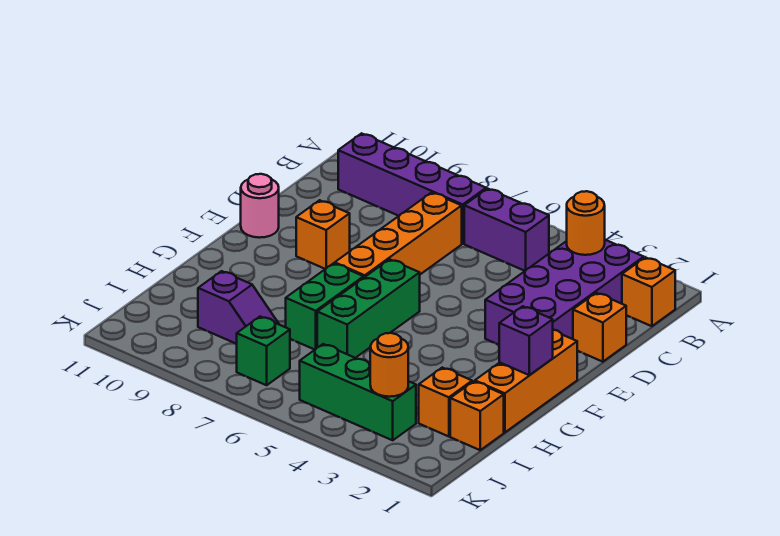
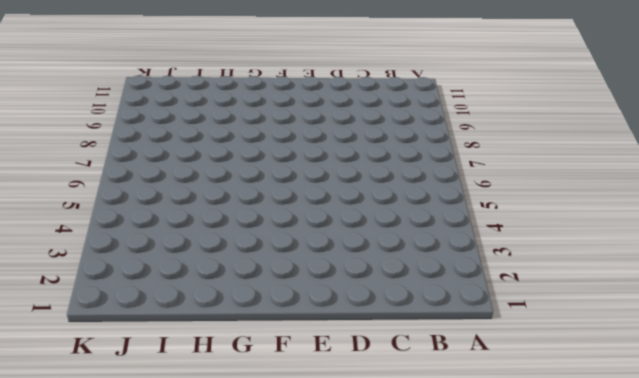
none -> orange 1x1 brick [622,257,675,326]
none -> purple 2x4 brick [485,240,644,345]
none -> purple 1x2 brick [464,188,549,271]

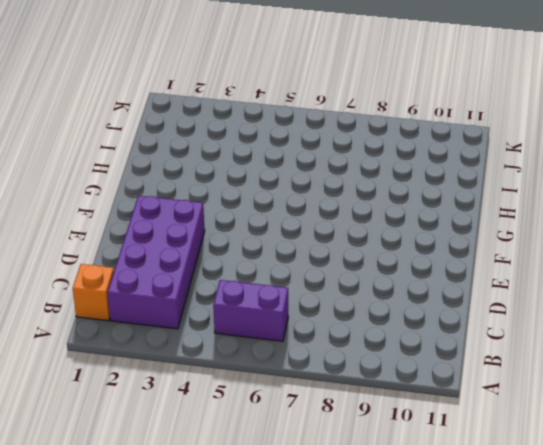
none -> purple 1x4 brick [338,133,486,244]
none -> orange 1x4 brick [335,192,462,277]
none -> orange 1x1 brick [573,293,626,362]

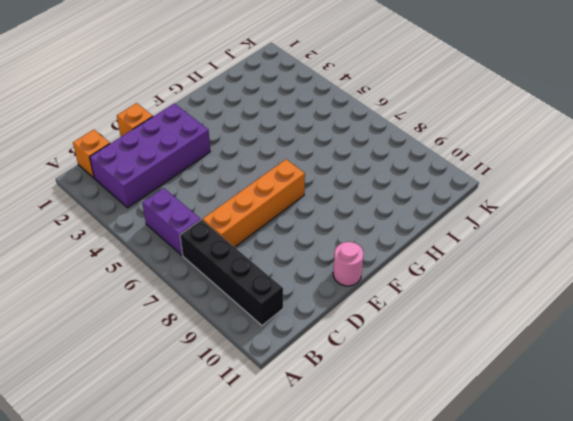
black 1x4 brick [180,220,283,325] -> purple 1x4 brick [338,133,486,244]
none -> orange 1x1 brick [296,200,350,269]
none -> orange 1x3 brick [475,330,577,433]
none -> green 1x3 brick [317,259,420,358]

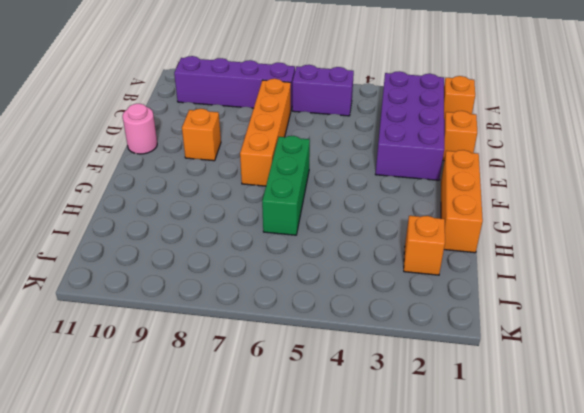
none -> green 1x2 brick [286,263,364,350]
none -> orange 1x1 brick [450,381,504,450]
none -> purple 1x2 slope [198,271,279,344]

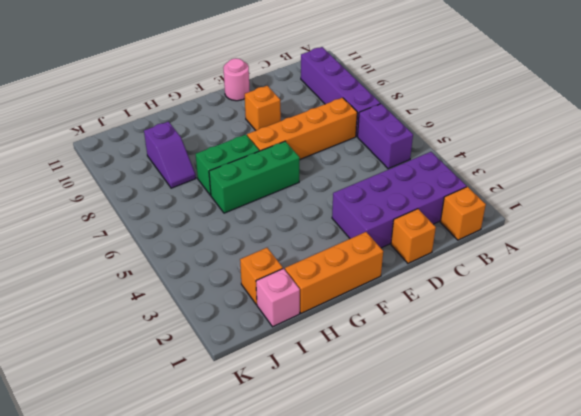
pink 1x1 brick [256,269,300,327] -> orange 1x1 brick [450,381,504,450]
none -> green 1x3 brick [300,344,416,440]
none -> green 1x1 brick [237,317,290,385]
none -> orange 1x1 round brick [567,191,605,255]

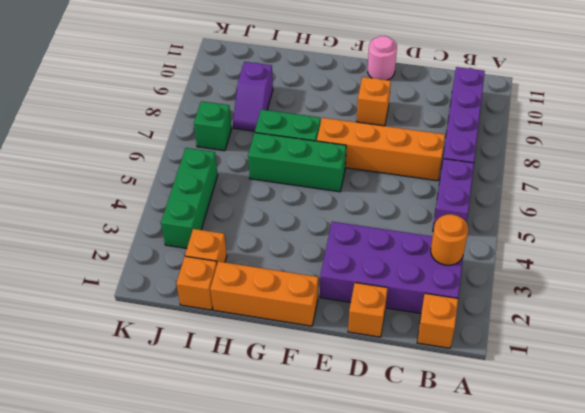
none -> purple 1x1 brick [499,306,553,375]
none -> orange 1x1 round brick [370,333,408,397]

